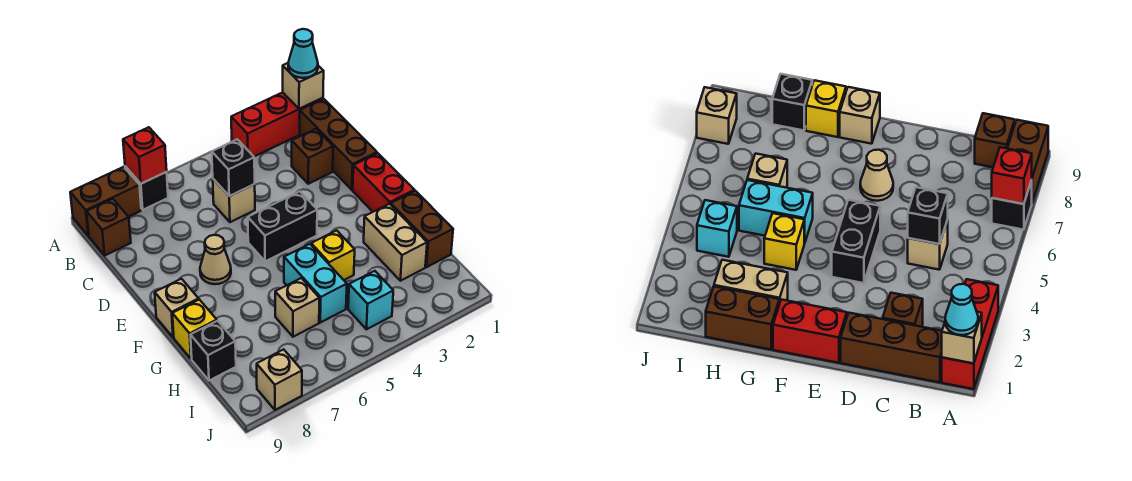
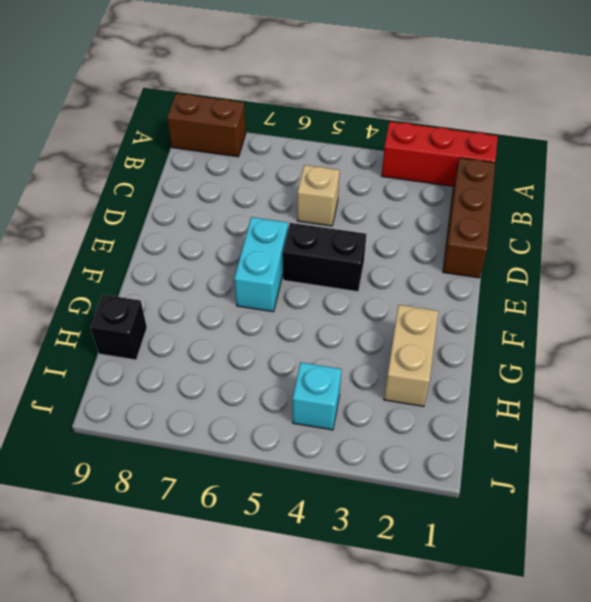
cyan 1x2 brick [234,217,288,312] -> cyan 1x2 brick moved to [284,244,347,323]
none -> black 1x1 brick [125,166,168,210]
none -> brown 1x1 brick [87,199,131,255]
none -> brown 1x1 brick [292,129,333,184]

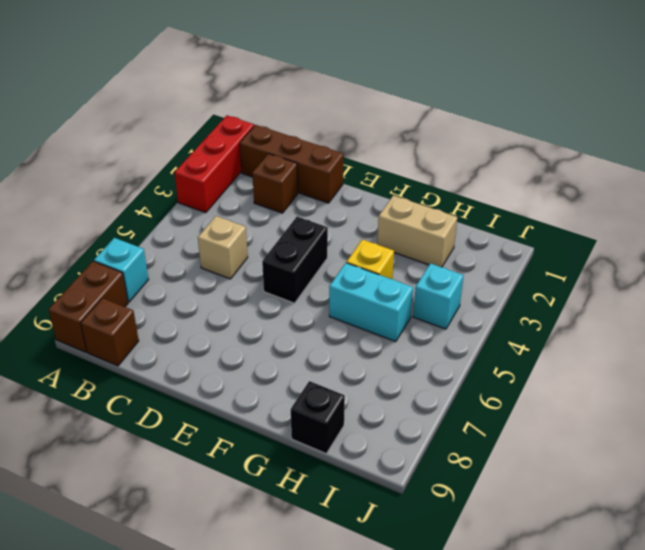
cyan 1x1 brick [94,238,148,302] -> black 1x1 brick [125,166,168,210]
none -> red 1x2 brick [353,153,414,212]
none -> tan 1x1 cone [200,235,231,284]
none -> tan 1x1 brick [155,279,199,337]

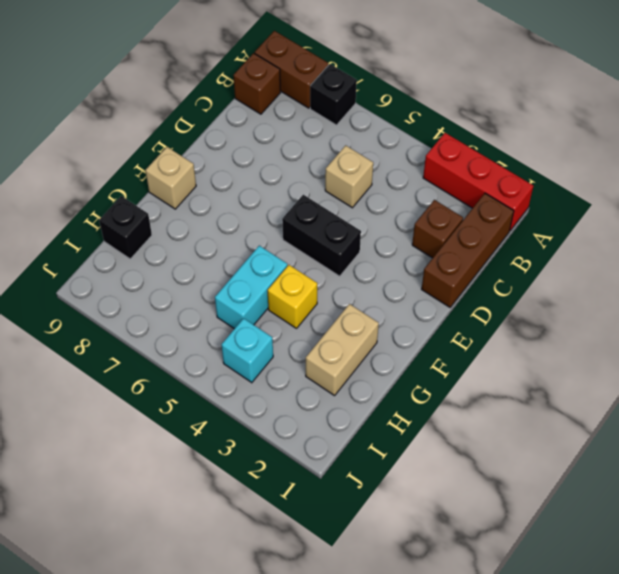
none -> red 1x2 brick [353,153,414,212]
none -> tan 1x1 cone [200,235,231,284]
none -> brown 1x2 brick [391,191,453,267]

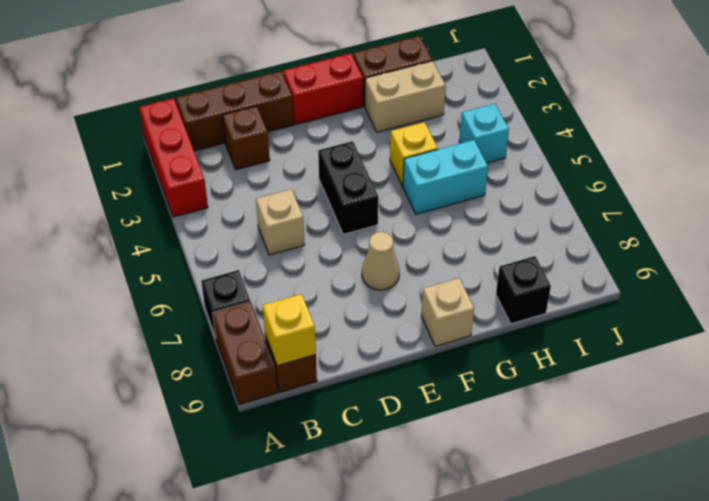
yellow 1x1 brick [263,294,316,366] -> yellow 1x1 brick moved to [172,300,217,359]
none -> tan 1x1 brick [275,278,319,337]
none -> tan 1x1 brick [257,349,302,410]
none -> tan 1x1 brick [283,63,324,109]

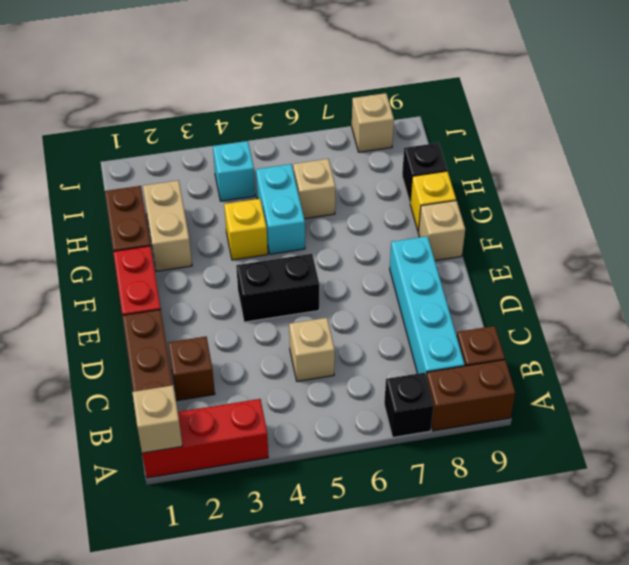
cyan 1x4 brick [390,236,465,375] -> none
none -> tan 1x1 cone [200,235,231,284]
none -> red 1x1 brick [123,127,167,184]
none -> black 1x1 brick [212,139,255,196]

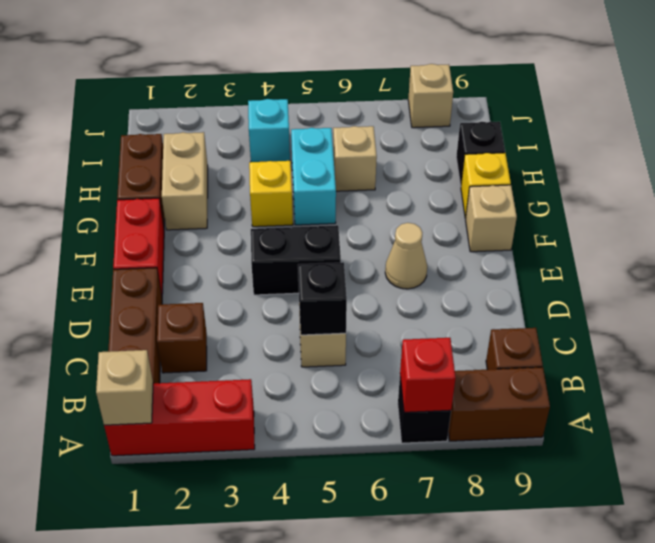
none -> cyan 1x1 cone [288,29,318,78]

